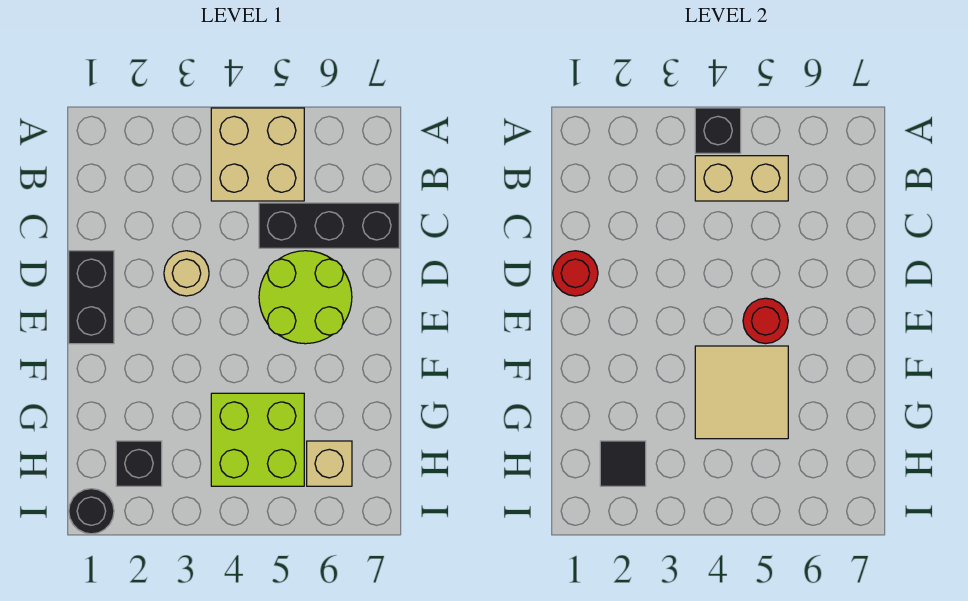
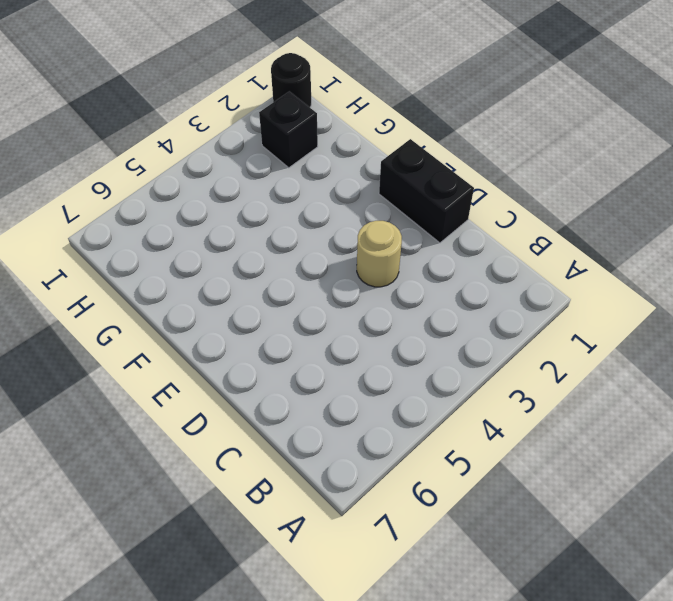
none -> tan 2x2 brick [211,108,304,201]
none -> black 1x3 brick [259,203,399,248]
none -> lime 2x2 round brick [259,251,352,344]

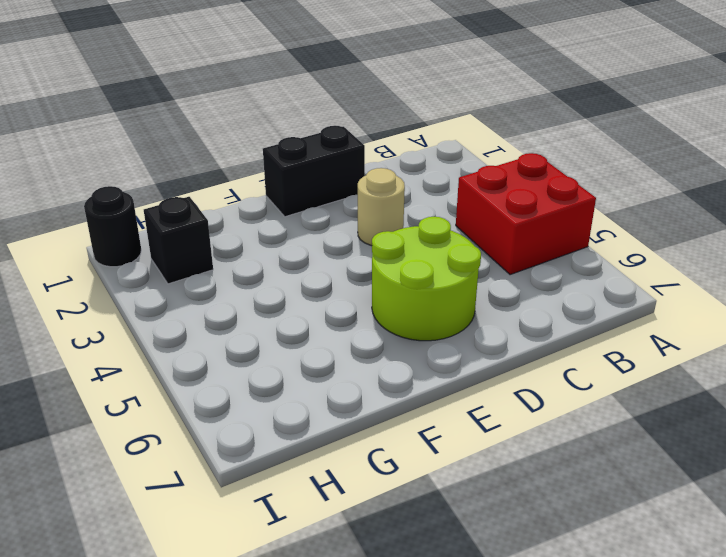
red 2x2 brick [456,153,596,275] -> tan 2x2 brick [211,108,304,201]
none -> black 1x3 brick [259,203,399,248]
none -> lime 2x2 brick [211,393,304,486]
none -> tan 1x1 brick [307,441,352,486]

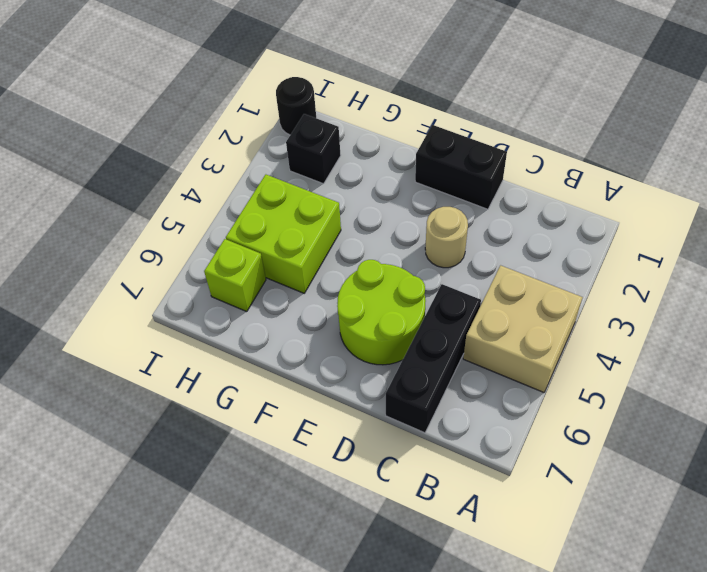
lime 1x1 brick [204,239,266,311] -> tan 1x1 brick [307,441,352,486]
none -> black 1x1 brick [695,108,741,153]
none -> tan 1x2 brick [695,156,788,201]
none -> red 1x1 round brick [553,251,598,296]

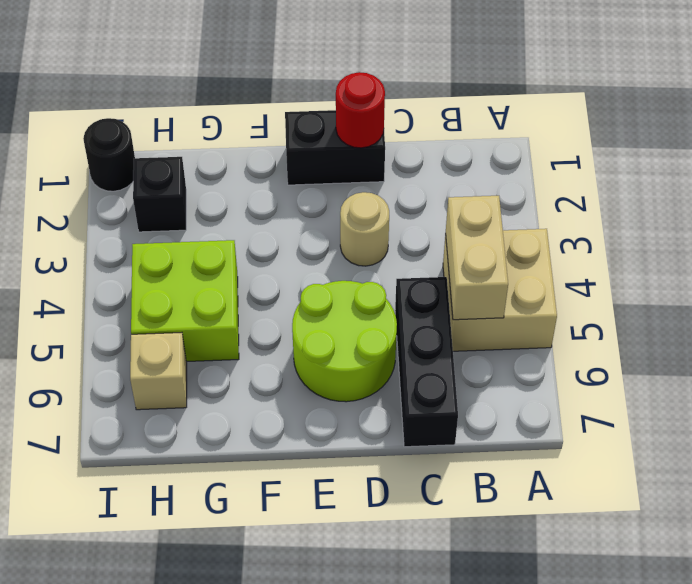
none -> black 1x1 brick [695,108,741,153]
none -> red 1x1 round brick [743,298,788,344]
none -> tan 2x2 tile [695,346,788,439]

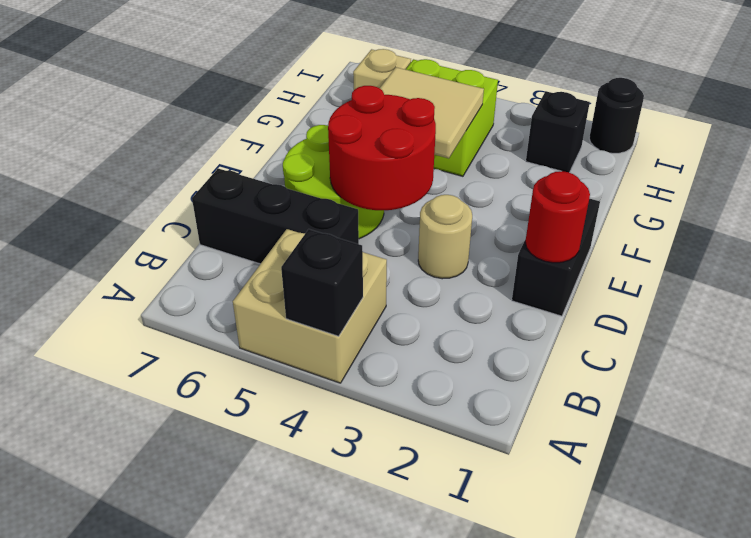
red 2x2 round brick [328,86,436,210] -> red 1x1 round brick [743,298,788,344]
none -> tan 1x2 brick [695,156,788,201]
none -> black 1x1 tile [600,441,646,486]

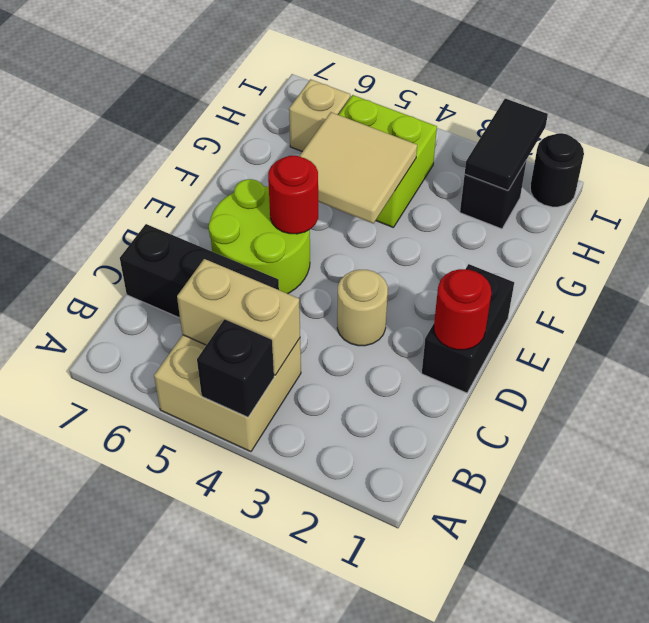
black 1x2 tile [465,99,548,190] -> black 1x1 tile [600,441,646,486]

